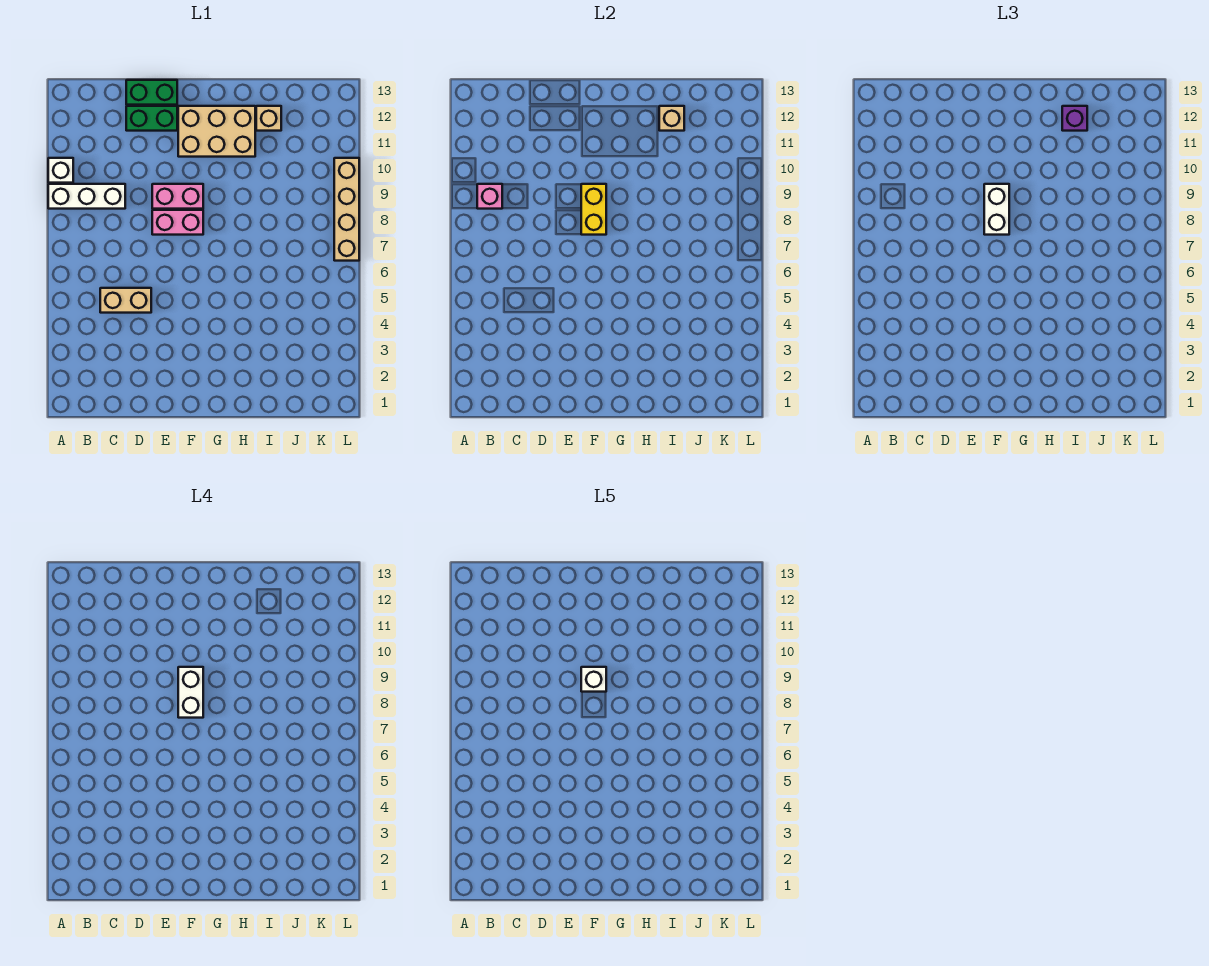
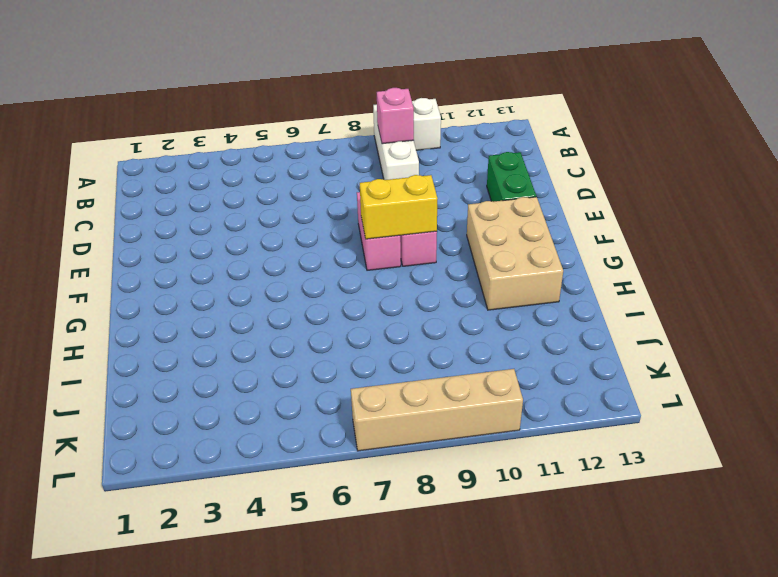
none -> tan 1x2 brick [100,288,151,313]
none -> green 1x2 brick [126,80,177,105]
none -> tan 1x1 brick [256,106,281,131]

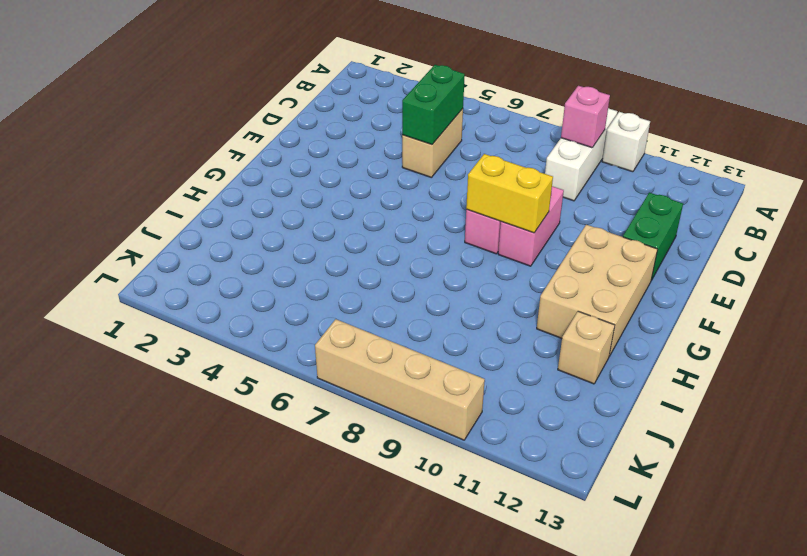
green 1x2 brick [402,65,465,145] -> green 1x2 brick moved to [126,80,177,105]
none -> tan 1x1 brick [659,106,684,131]
none -> white 1x2 brick [984,184,1009,235]
none -> purple 1x1 brick [1062,106,1087,131]

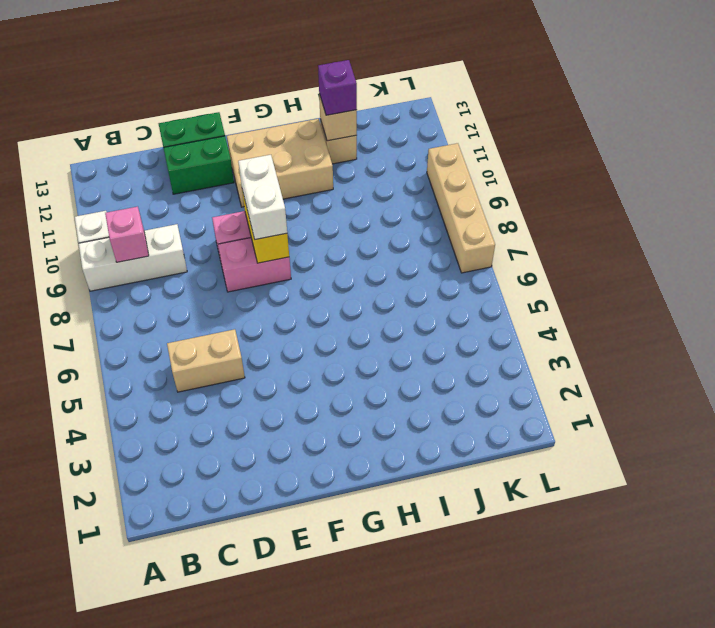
none -> white 1x2 brick [178,667,203,718]
none -> white 1x1 brick [581,667,606,692]

